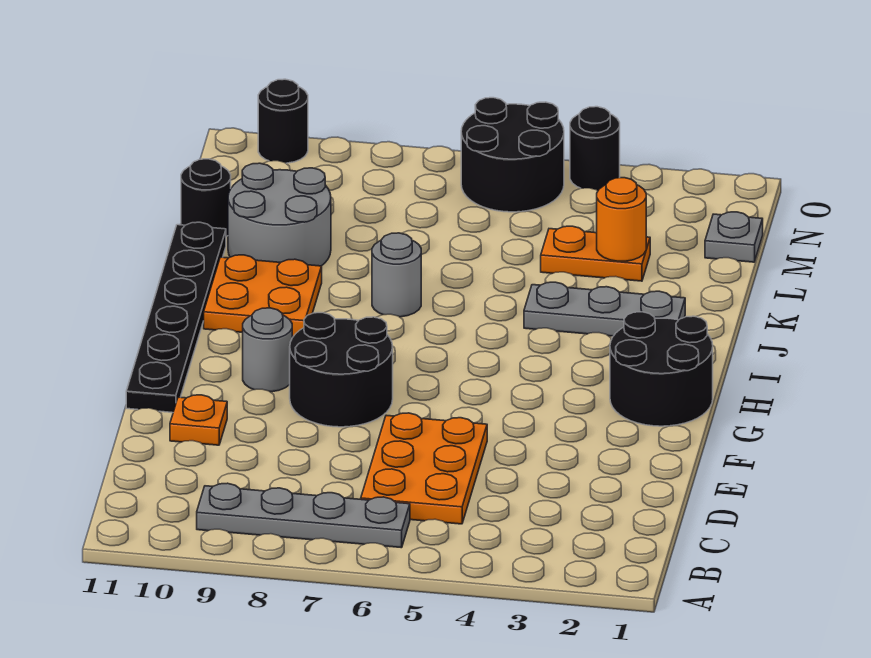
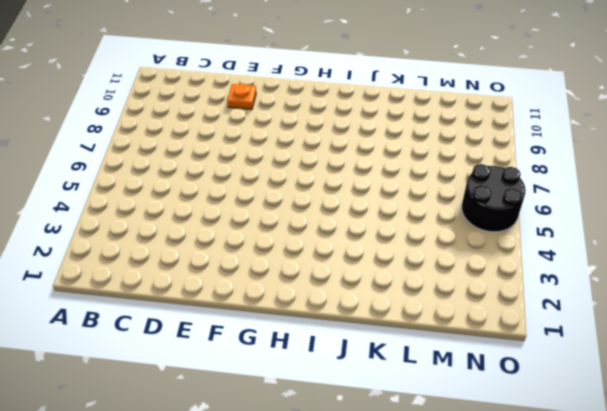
none -> grey 1x4 plate [197,483,410,548]
none -> orange 2x3 plate [361,413,487,524]
none -> black 2x2 round brick [290,313,393,427]

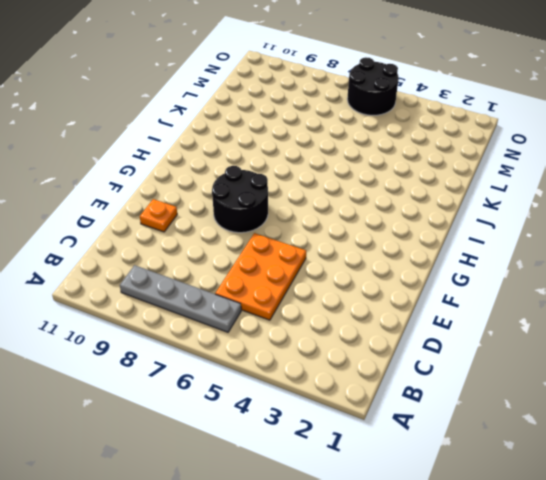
none -> black 1x6 plate [126,222,226,413]
none -> black 2x2 round brick [610,312,713,426]
none -> grey 1x1 round brick [243,308,292,392]

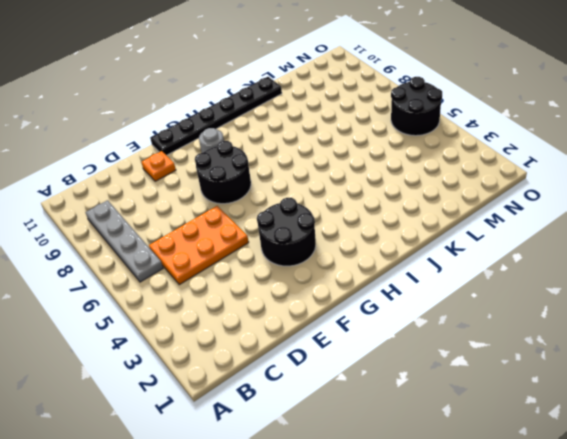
black 2x2 round brick [257,198,316,266] -> black 2x2 round brick moved to [610,312,713,426]
none -> orange 2x2 plate [204,255,322,337]
none -> grey 1x3 plate [524,282,685,336]
none -> grey 1x1 round brick [372,233,421,317]

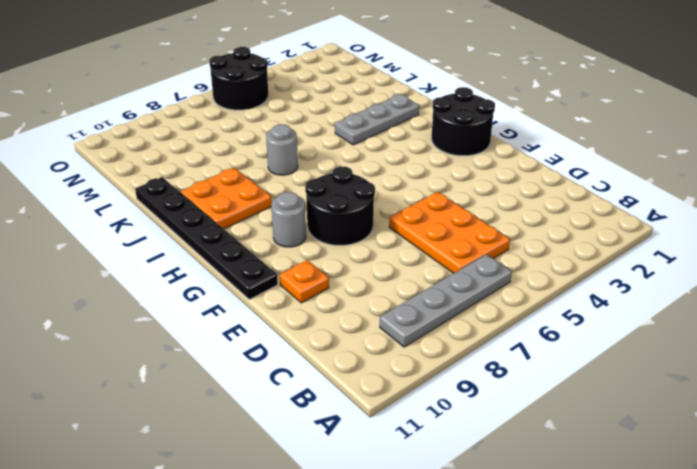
none -> grey 2x2 round brick [228,163,331,266]
none -> orange 1x2 plate [541,226,650,281]
none -> black 1x1 round brick [181,159,231,237]

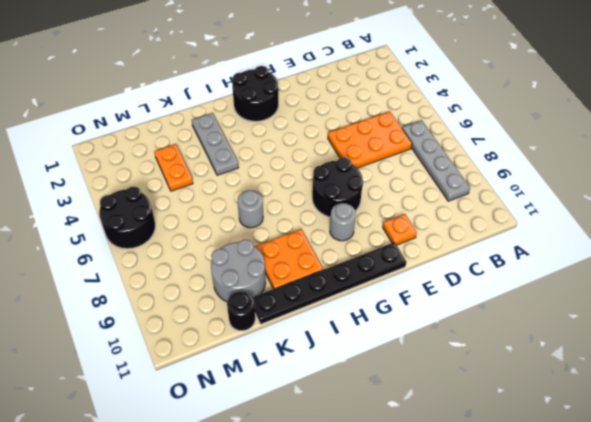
none -> grey 1x1 plate [705,212,763,262]
none -> black 1x1 round brick [570,107,620,191]
none -> black 1x1 round brick [258,79,308,163]

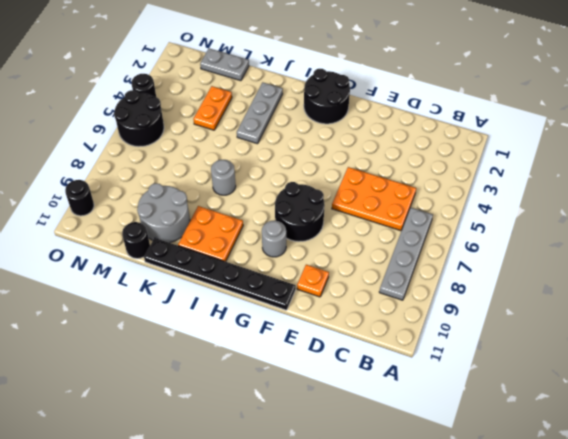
grey 1x2 plate [200,48,249,81] -> grey 1x1 plate [705,212,763,262]
none -> orange 1x1 round brick [597,178,646,261]

